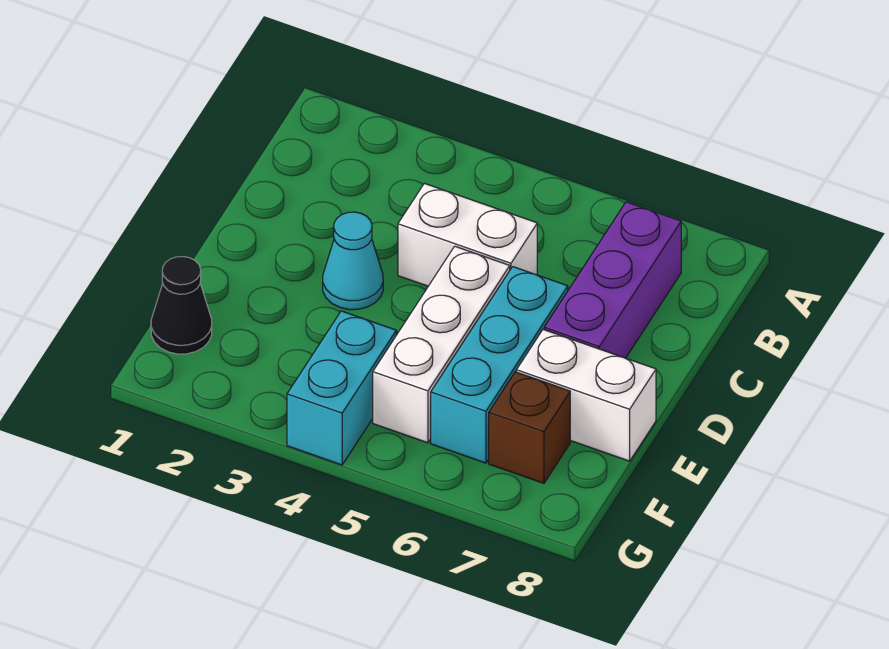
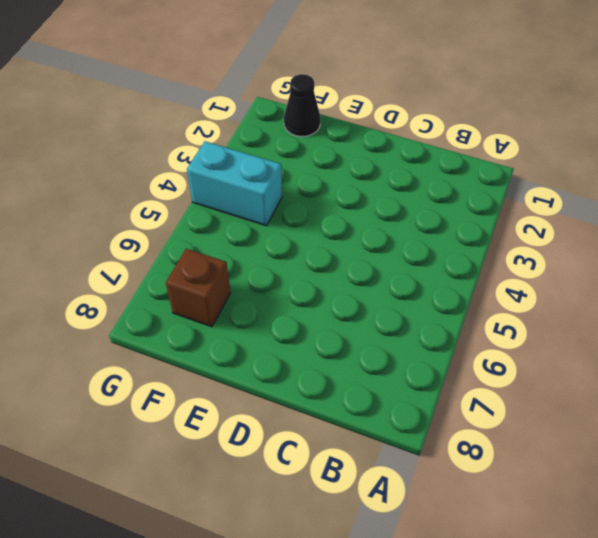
none -> purple 1x3 brick [544,202,681,358]
none -> white 1x2 brick [398,183,537,286]

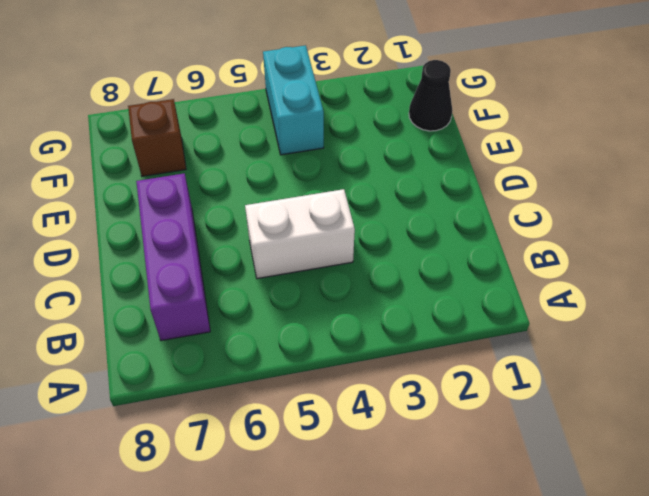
none -> cyan 1x1 cone [323,212,383,310]
none -> white 1x3 brick [373,246,510,443]

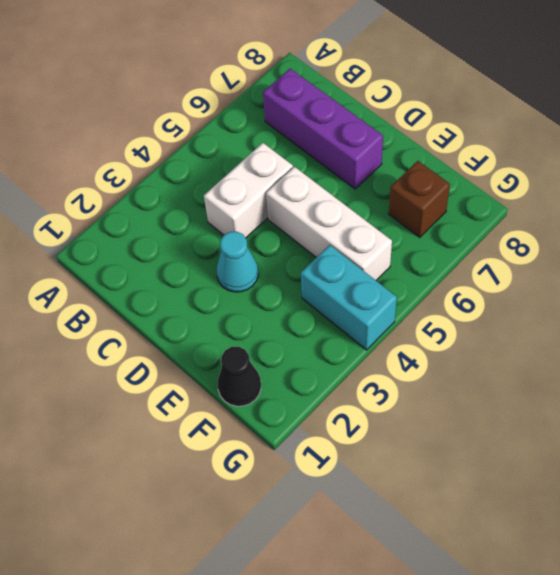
none -> cyan 1x3 brick [431,267,568,463]
none -> white 1x2 brick [516,329,656,461]

